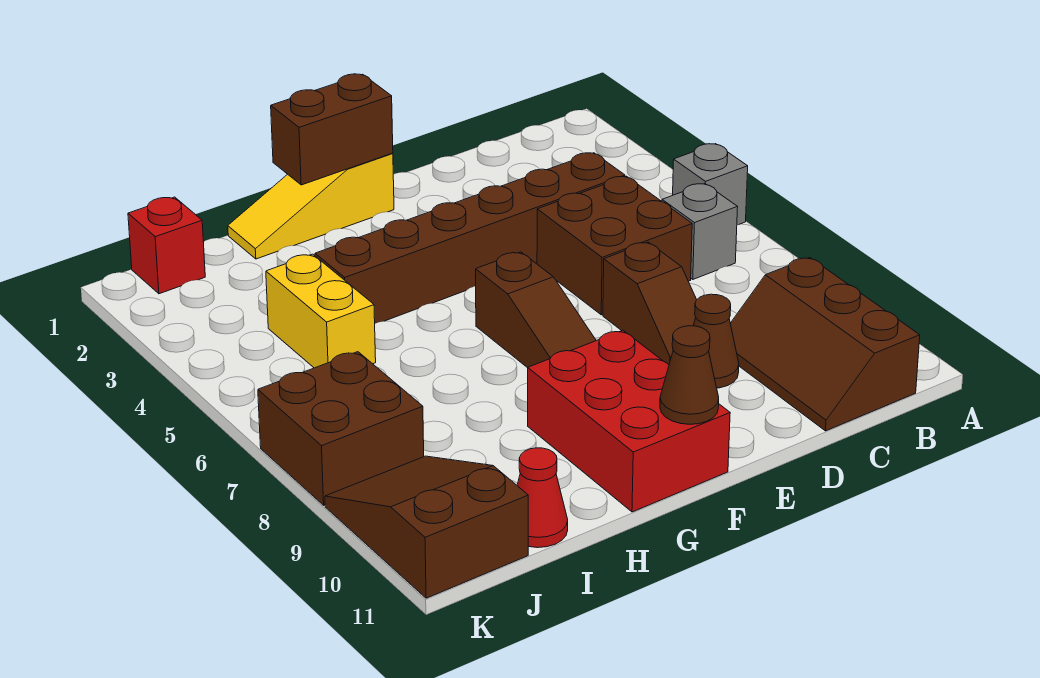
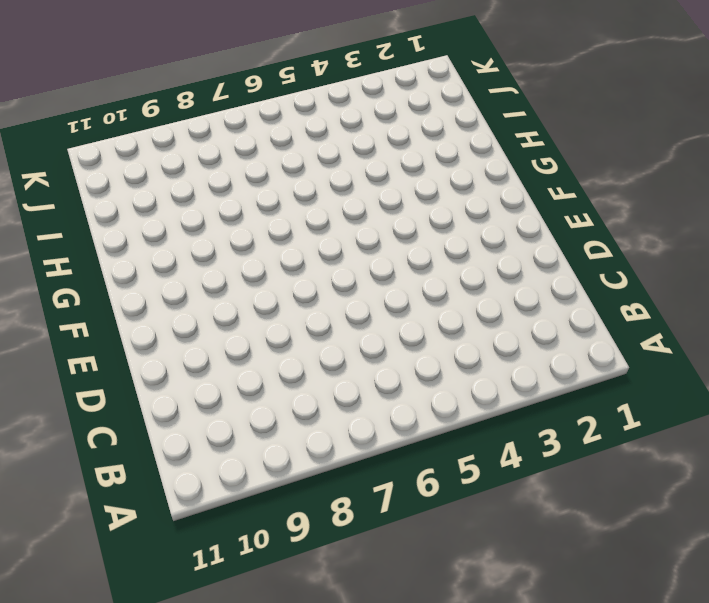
none -> grey 1x1 brick [673,144,748,225]
none -> grey 1x1 brick [662,184,738,279]
none -> brown 2x3 slope [730,258,920,431]

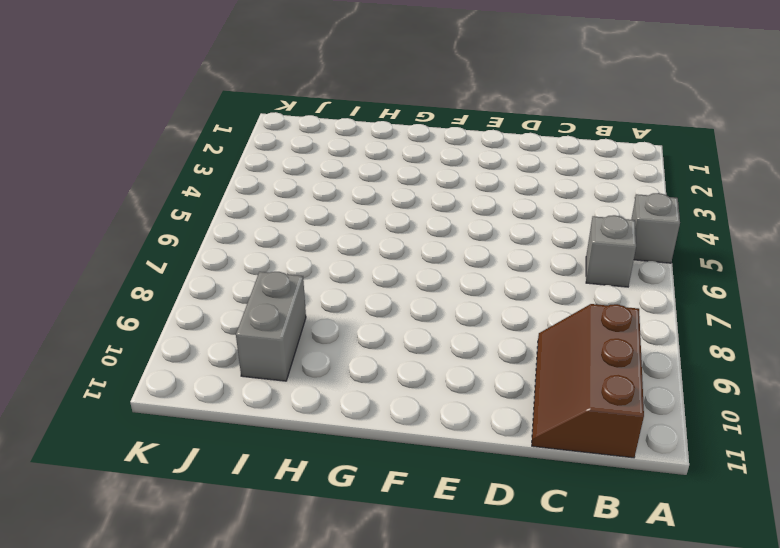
grey 1x2 brick [236,272,306,381] -> none
none -> brown 1x6 brick [315,153,625,323]
none -> brown 2x2 brick [537,176,692,315]
none -> brown 1x2 slope [603,242,697,365]

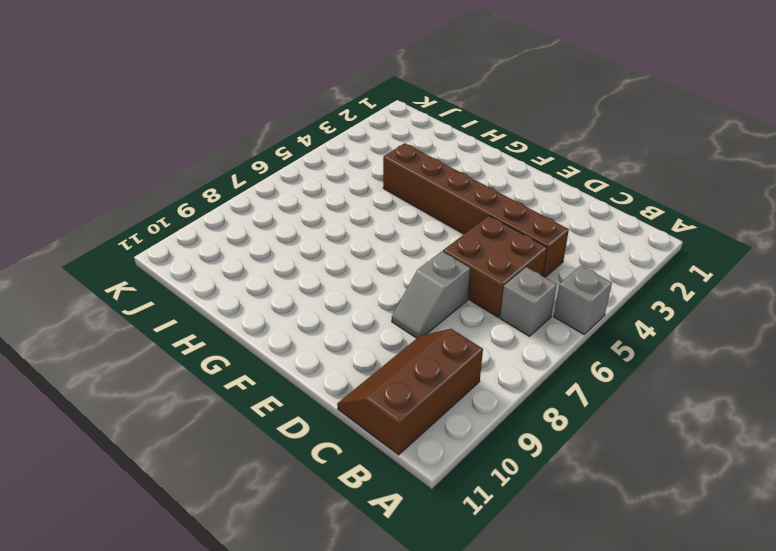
grey 1x2 slope [392,251,470,338] -> brown 1x2 slope [603,242,697,365]
none -> brown 1x1 cone [693,294,739,388]
none -> yellow 1x3 slope [228,153,394,259]
none -> brown 1x3 slope [476,252,596,368]

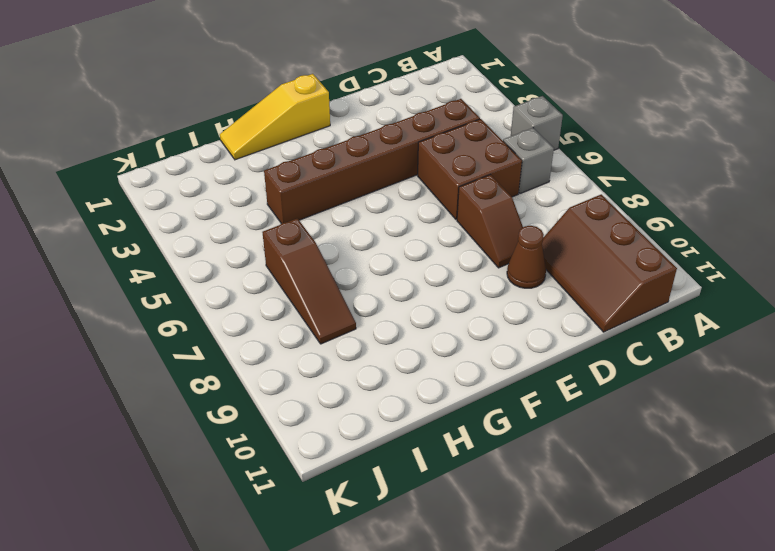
brown 1x3 slope [262,218,356,344] -> brown 1x3 slope moved to [476,252,596,368]
none -> red 2x3 brick [528,330,730,512]
none -> yellow 1x2 brick [266,254,376,368]
none -> red 1x1 cone [517,448,568,548]

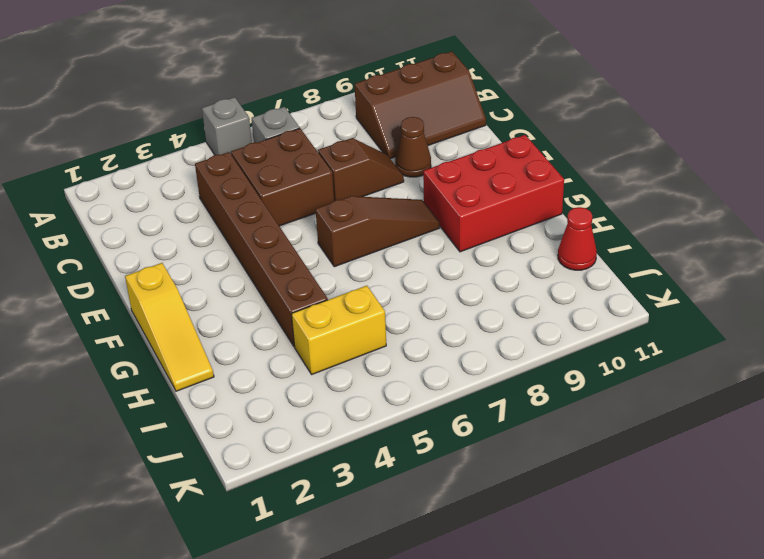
none -> red 1x1 brick [128,197,205,294]
none -> brown 2x2 brick [258,352,424,505]
none -> brown 2x3 slope [325,456,528,598]

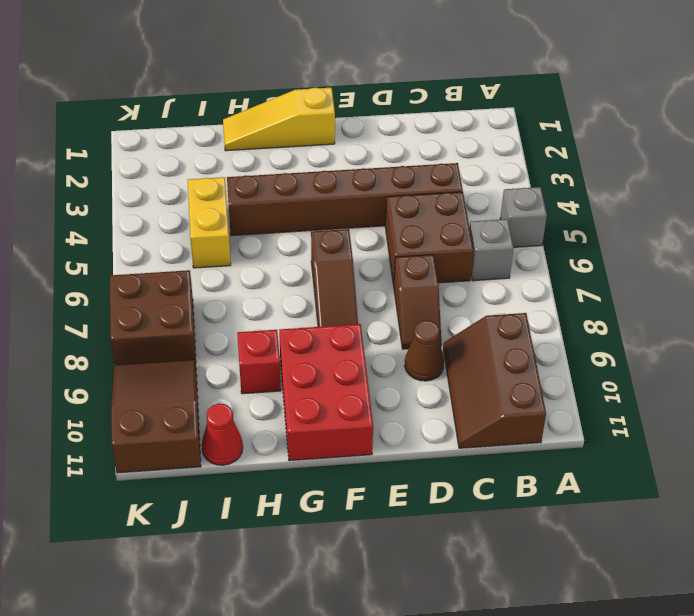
red 1x1 brick [237,330,281,394] -> red 1x1 brick moved to [128,197,205,294]
none -> brown 1x2 brick [271,74,393,185]
none -> brown 1x1 cone [660,326,719,424]

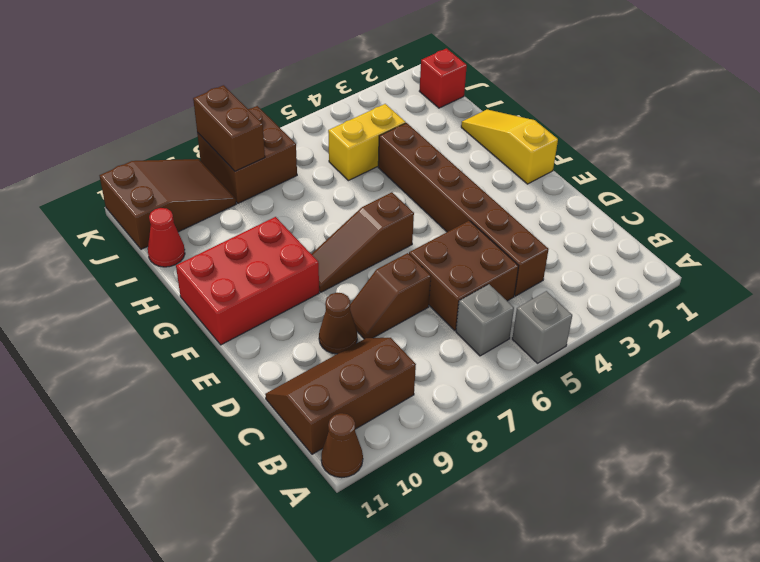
brown 1x1 cone [321,413,363,478] -> brown 1x1 cone moved to [660,326,719,424]
brown 1x2 brick [193,85,265,171] -> brown 1x2 brick moved to [271,74,393,185]

